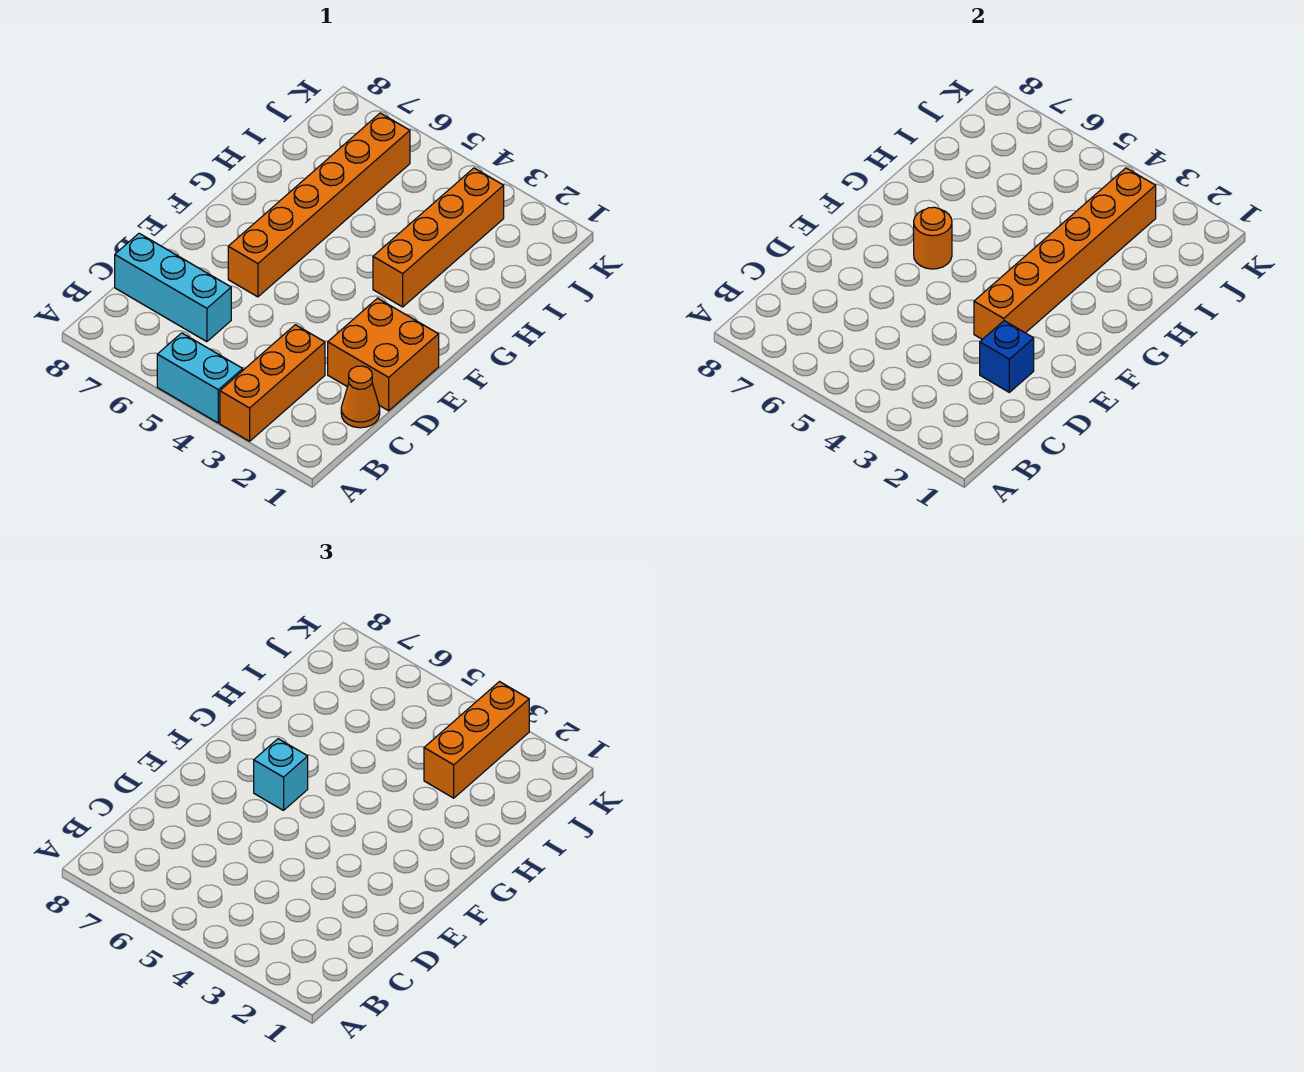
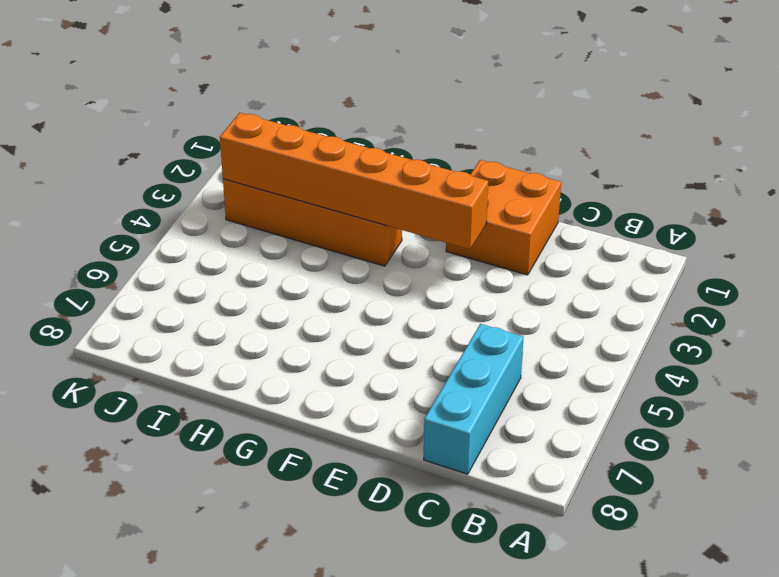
none -> orange 1x3 brick [220,325,325,441]
none -> cyan 1x2 brick [157,333,243,423]
none -> orange 1x1 cone [341,366,380,428]

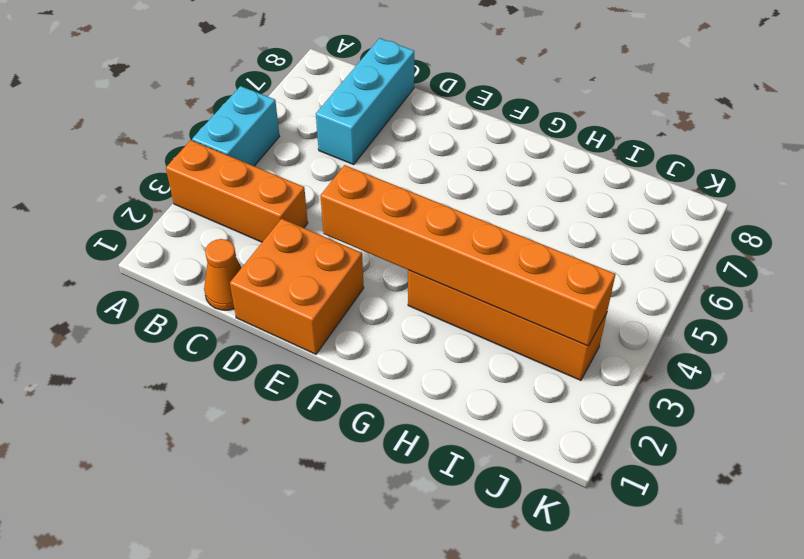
none -> orange 1x6 brick [228,113,410,297]
none -> blue 1x1 brick [980,321,1034,392]
none -> orange 1x1 round brick [914,207,952,269]

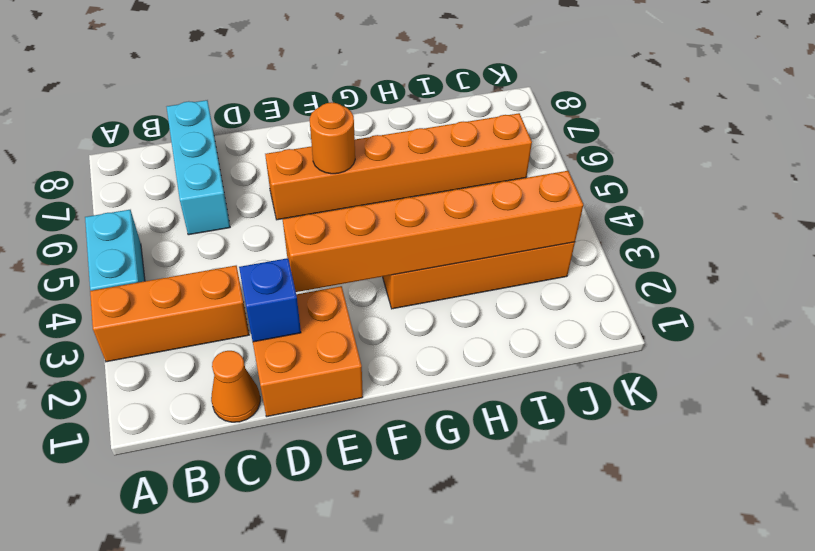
none -> cyan 1x1 brick [254,739,308,810]
none -> orange 1x3 brick [424,682,529,798]

